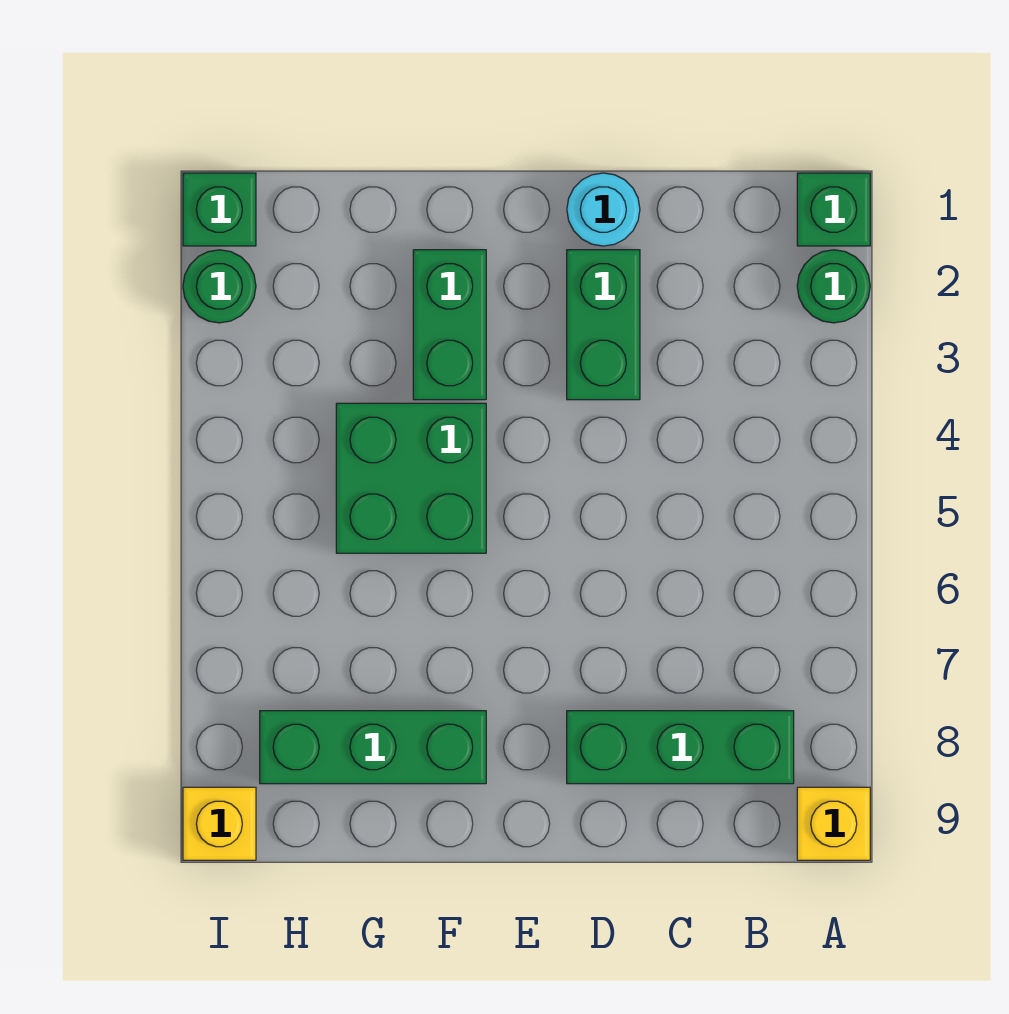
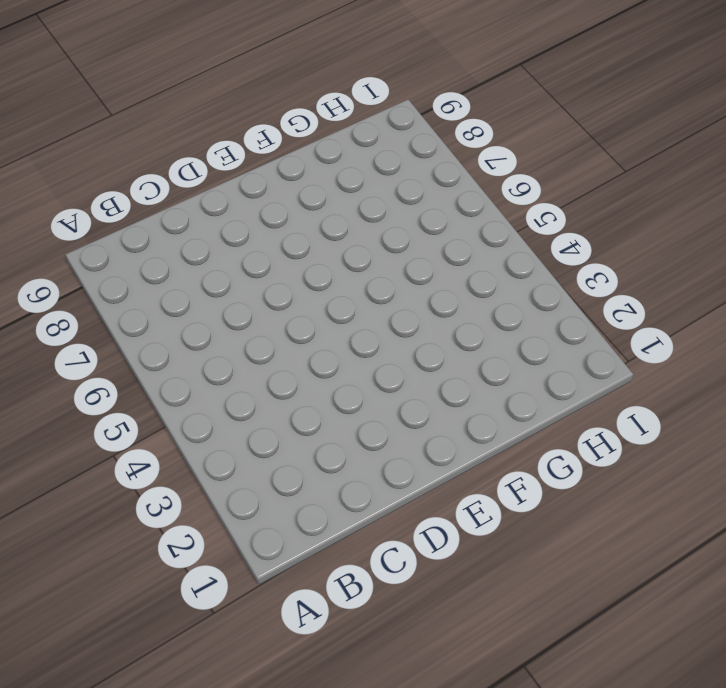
none -> green 1x1 brick [797,173,870,246]
none -> green 1x1 round brick [797,250,870,323]
none -> yellow 1x1 brick [797,787,870,860]

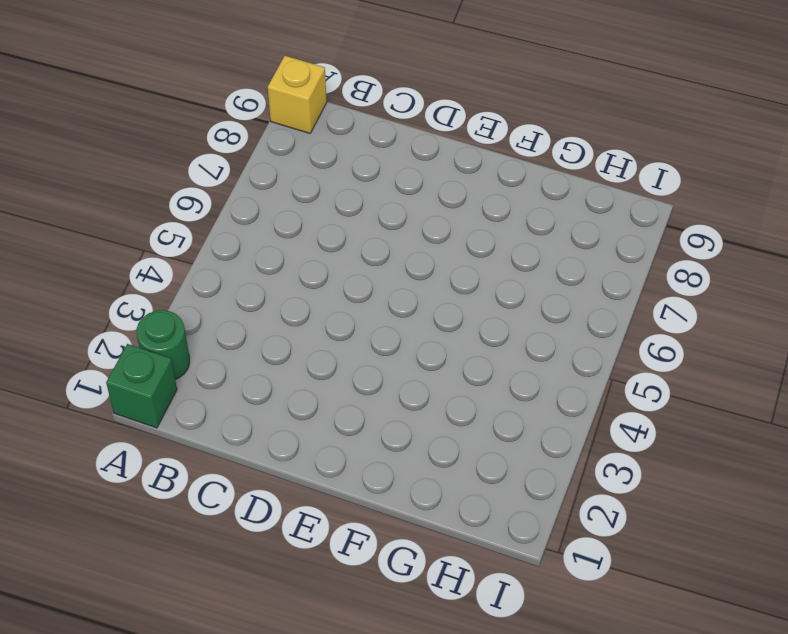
none -> green 1x3 brick [567,711,794,784]
none -> cyan 1x1 round brick [567,173,640,246]
none -> green 1x2 brick [567,250,640,400]

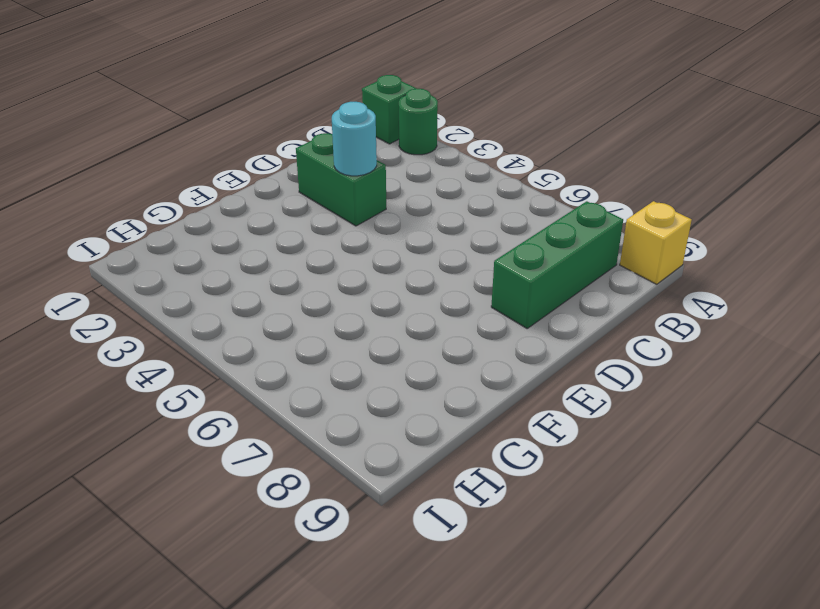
cyan 1x1 round brick [332,102,377,176] -> cyan 1x1 round brick moved to [567,173,640,246]
none -> green 1x2 brick [413,250,486,400]
none -> green 2x2 brick [336,403,486,553]
none -> green 1x3 brick [260,711,486,784]

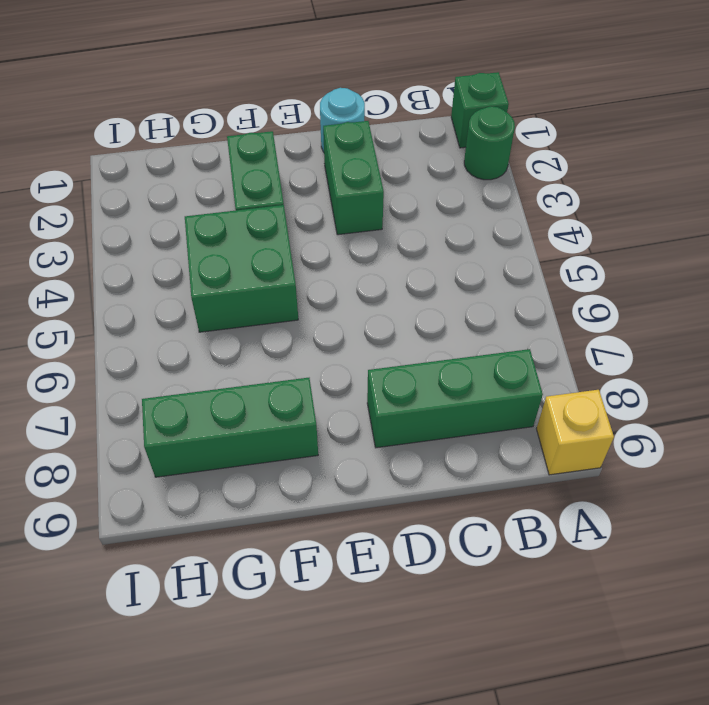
none -> green 1x1 brick [183,173,256,246]
none -> green 1x1 round brick [183,250,256,323]
none -> yellow 1x1 brick [183,787,256,860]

